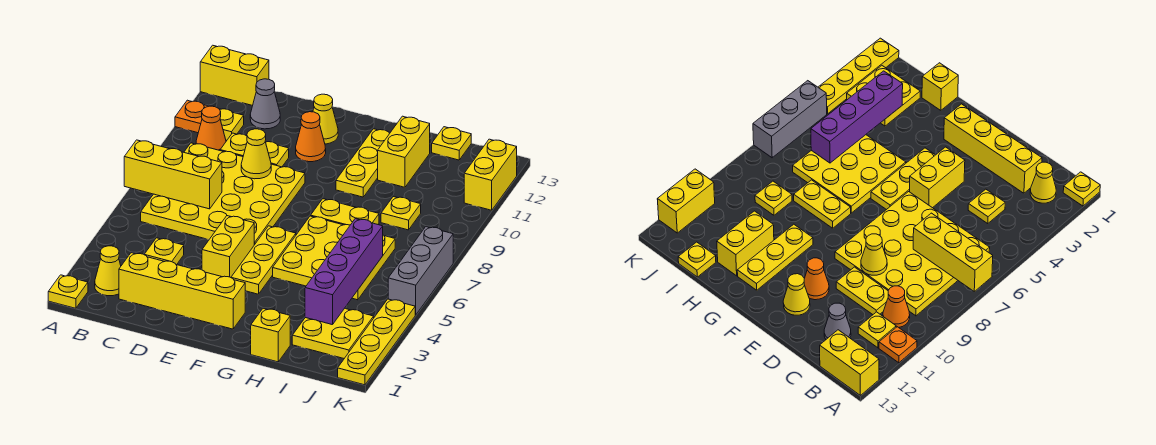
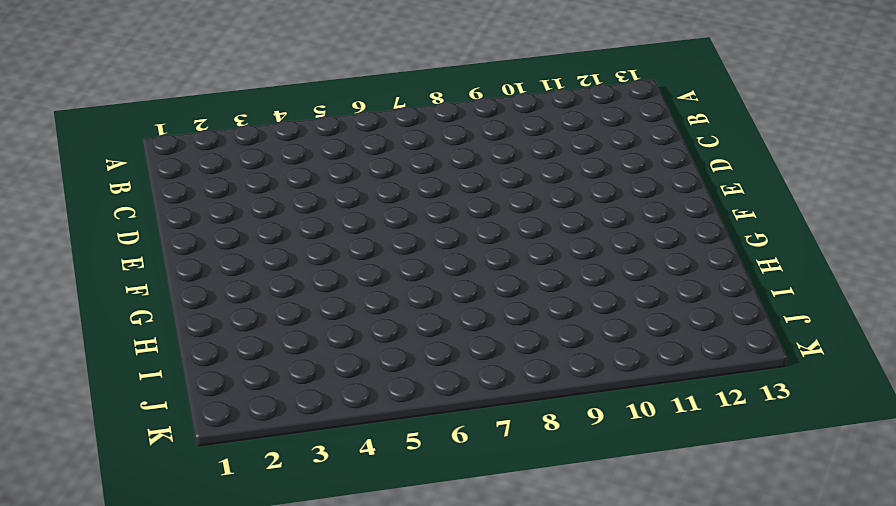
none -> yellow 1x1 plate [48,275,88,308]
none -> orange 1x1 plate [175,100,209,133]
none -> yellow 1x2 brick [200,45,269,106]

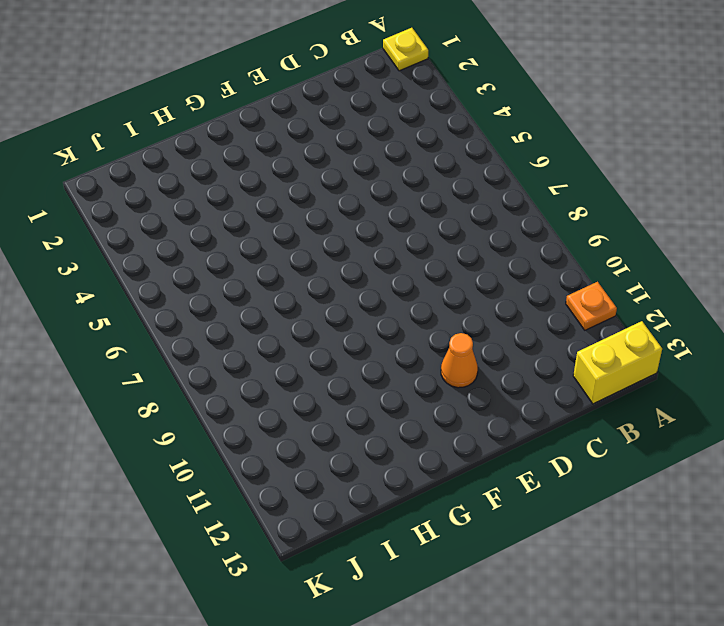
none -> yellow 1x1 cone [95,246,121,296]
none -> yellow 4x4 plate [141,143,305,245]
none -> orange 1x1 cone [196,106,226,150]

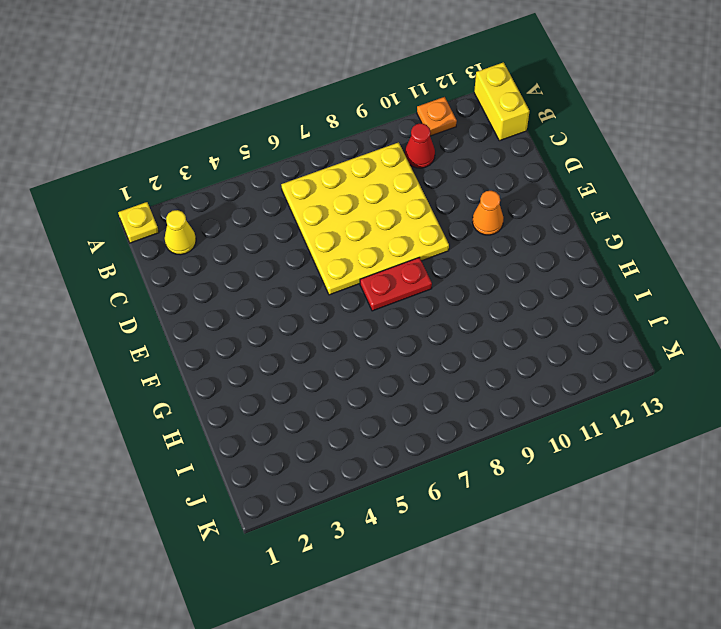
red 1x1 cone [405,123,435,168] -> orange 1x1 cone [196,106,226,150]
red 1x2 plate [360,258,432,311] -> none
none -> yellow 1x1 plate [219,109,244,140]
none -> yellow 1x4 brick [119,253,245,329]
none -> yellow 1x1 plate [144,238,184,265]

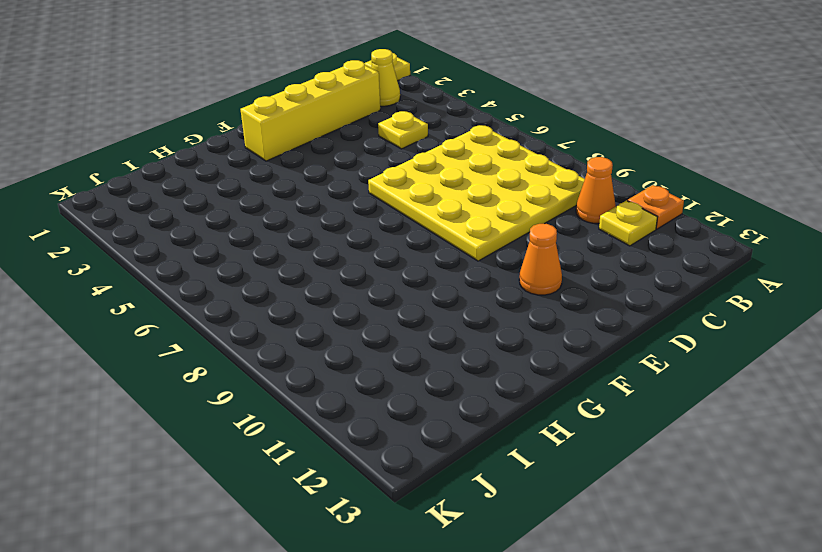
none -> yellow 1x2 brick [200,45,269,106]
none -> yellow 1x2 plate [220,133,289,167]
none -> grey 1x1 cone [250,79,280,129]

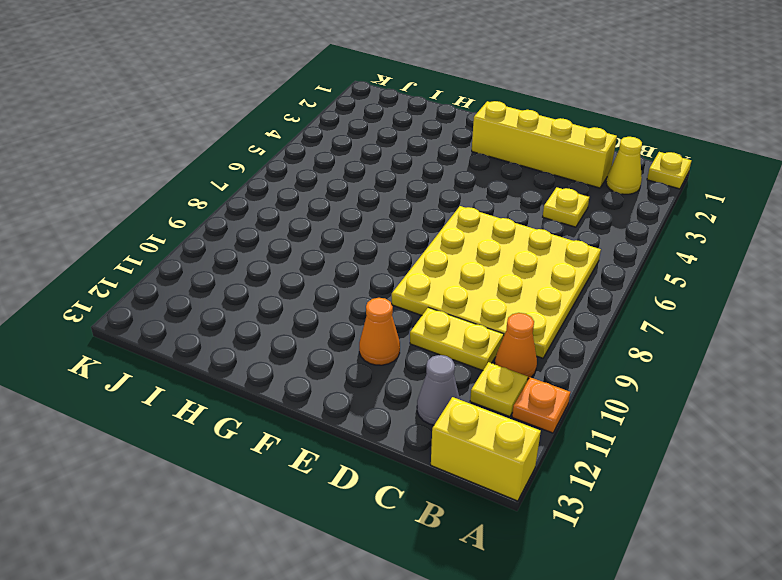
none -> yellow 1x2 brick [202,216,254,277]
none -> yellow 1x1 cone [313,94,338,144]
none -> yellow 1x3 plate [231,226,296,294]

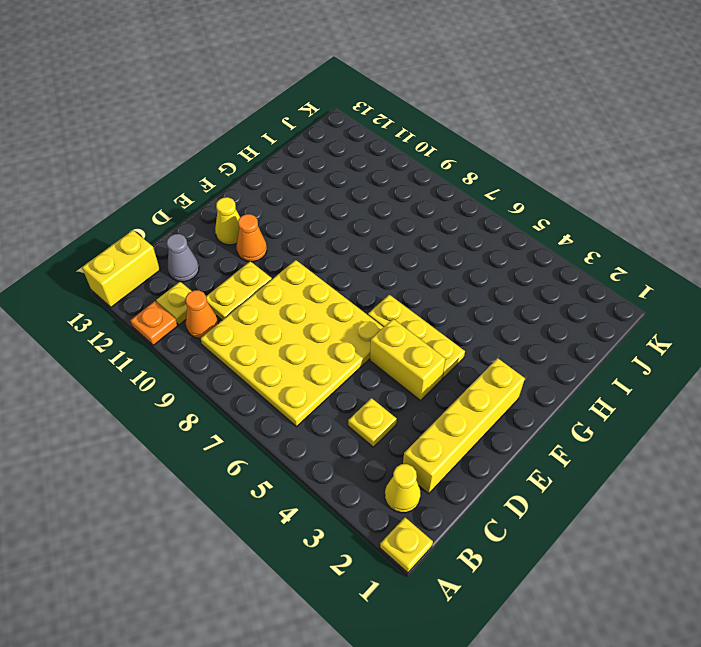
none -> yellow 3x3 plate [273,216,395,300]
none -> yellow 1x2 plate [311,199,379,225]
none -> yellow 1x3 plate [336,129,390,197]

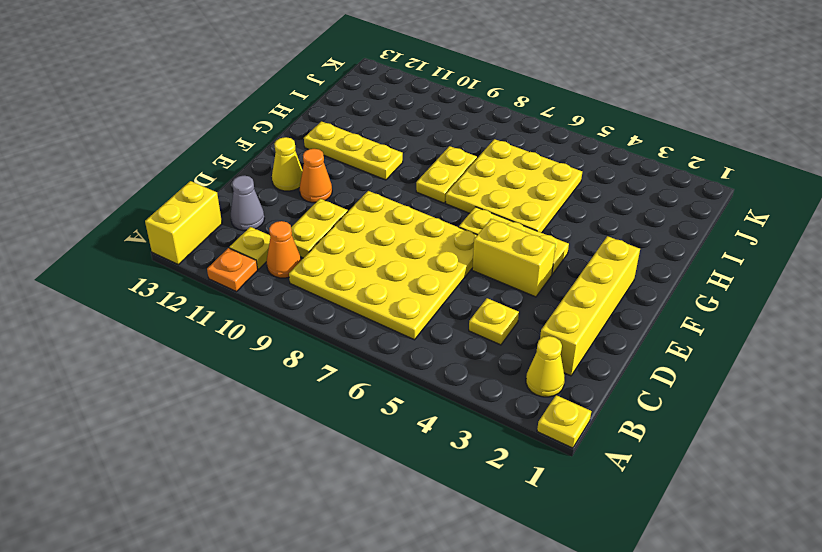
none -> yellow 1x1 brick [251,308,290,362]
none -> yellow 1x2 brick [378,116,430,187]
none -> yellow 2x2 plate [292,308,374,358]

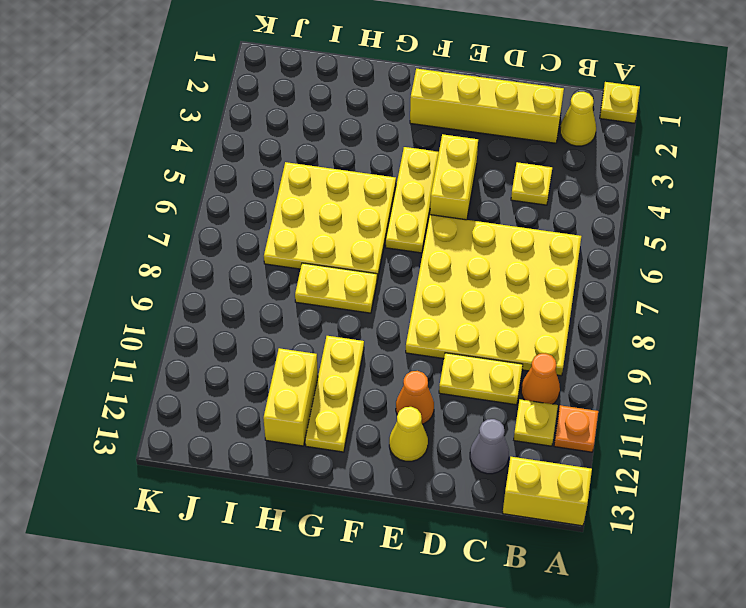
none -> yellow 1x1 brick [251,308,290,362]
none -> yellow 2x2 plate [292,308,374,358]
none -> yellow 1x1 plate [381,196,421,230]

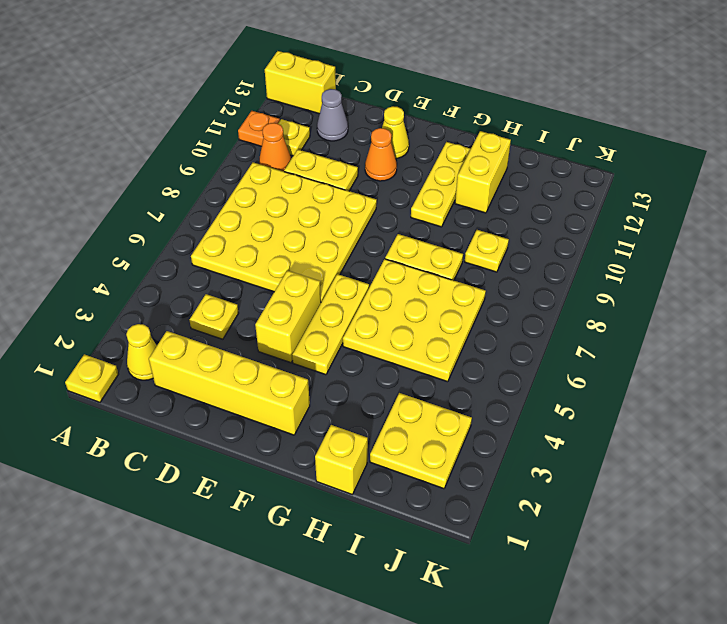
none -> yellow 1x1 plate [432,127,471,160]
none -> yellow 1x4 plate [338,299,415,385]
none -> grey 1x3 brick [388,227,453,315]

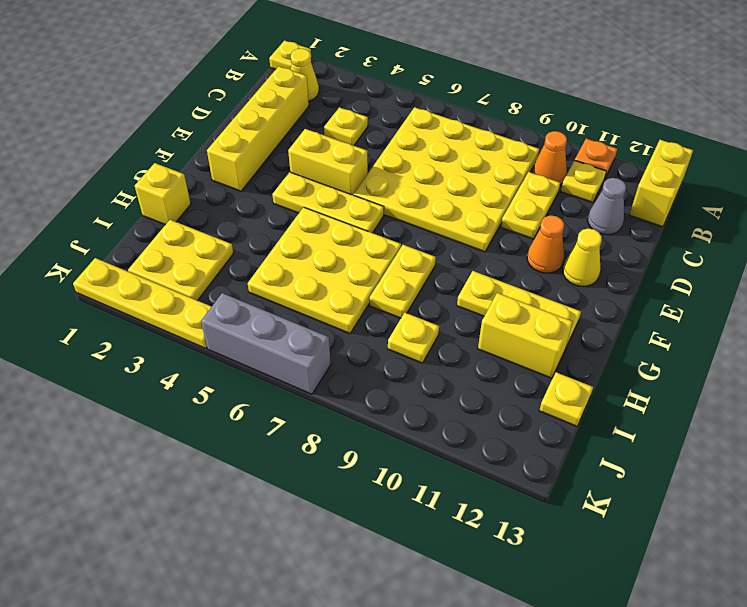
none -> yellow 1x2 brick [464,139,517,210]
none -> yellow 1x3 brick [124,140,222,209]
none -> yellow 1x1 cone [241,129,271,179]

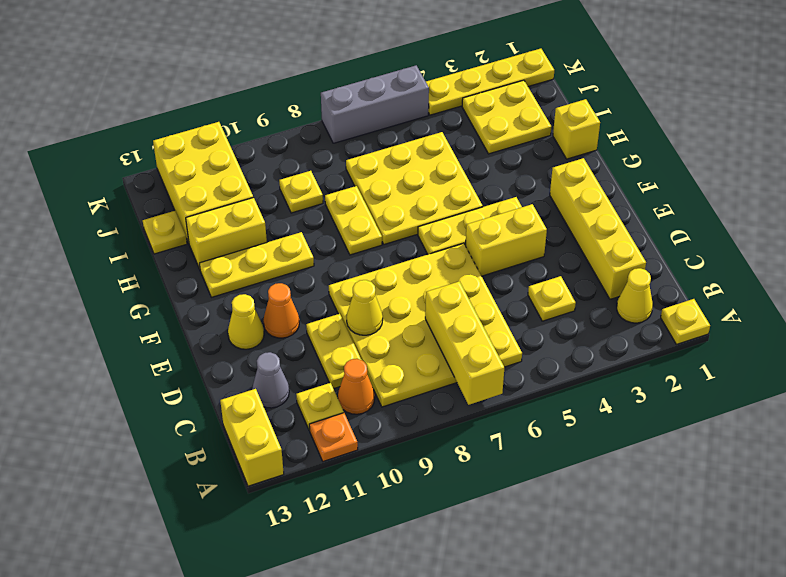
yellow 2x3 brick [153,122,253,243] -> yellow 1x2 brick [464,139,517,210]
none -> purple 1x4 brick [305,219,383,325]

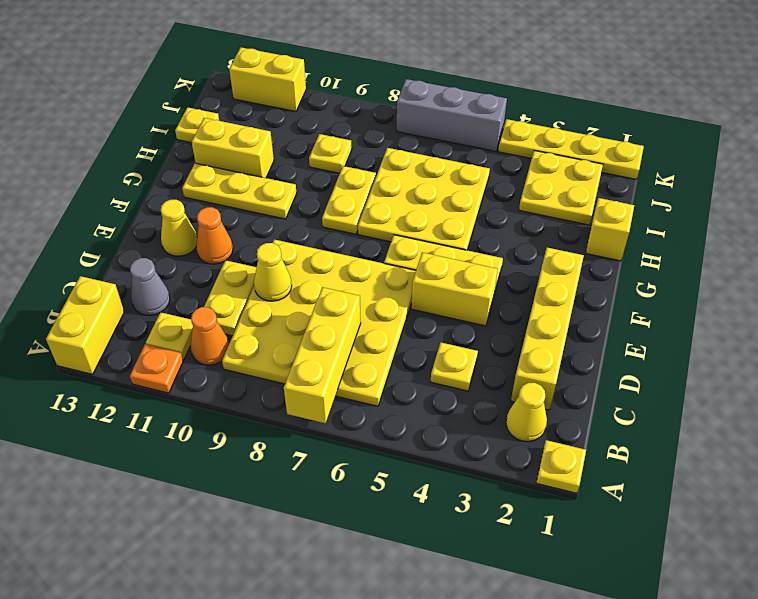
none -> purple 1x4 brick [305,219,383,325]

